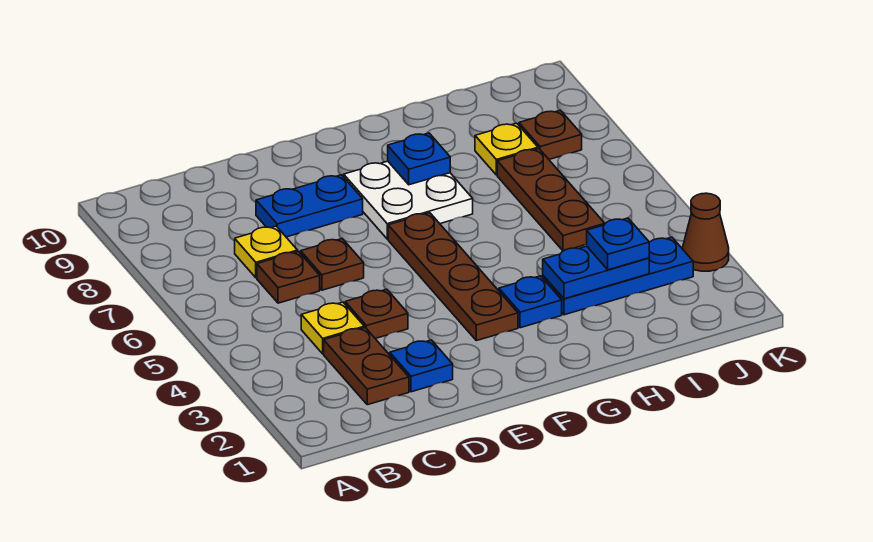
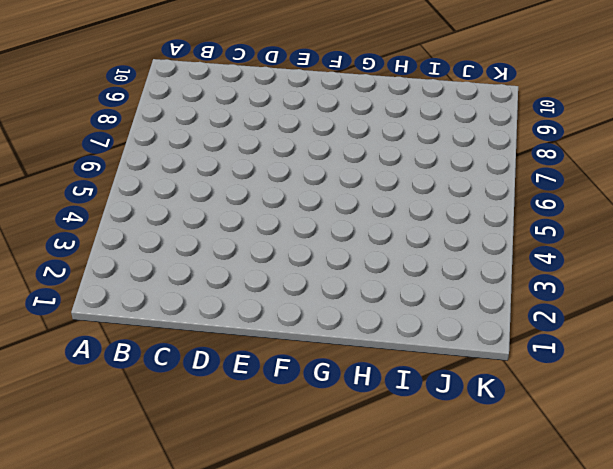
none -> brown 1x2 plate [324,328,409,405]
none -> yellow 1x1 plate [301,302,364,354]
none -> brown 1x1 plate [257,251,320,303]

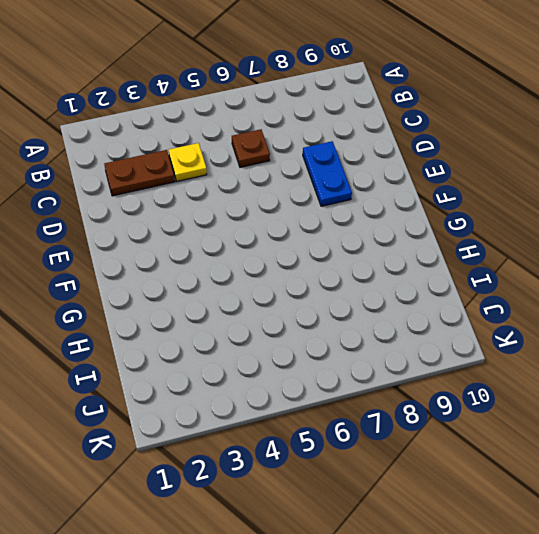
none -> yellow 1x1 plate [235,226,298,278]
none -> blue 1x1 plate [390,340,453,392]
none -> brown 1x1 plate [345,289,408,339]

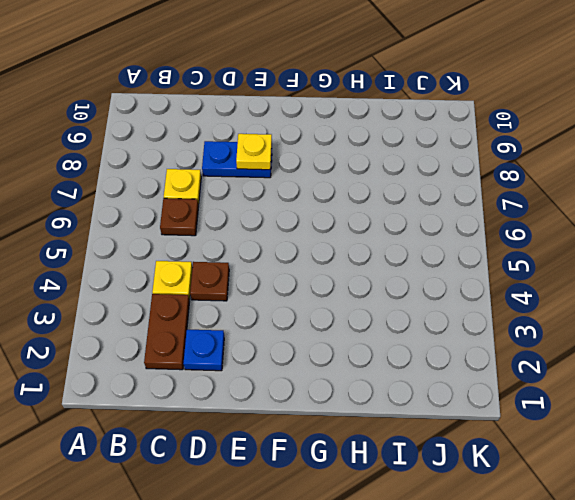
yellow 1x1 plate [236,134,272,170] -> yellow 1x1 plate moved to [475,123,538,175]
none -> brown 1x1 plate [301,239,364,290]
none -> brown 1x4 plate [388,213,518,341]
none -> white 2x2 plate [344,161,473,239]

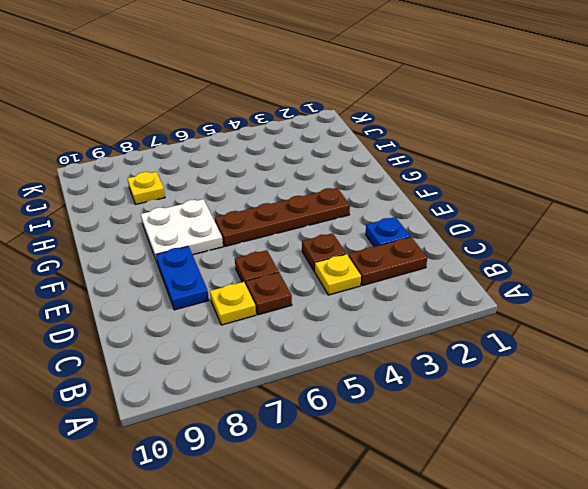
none -> blue 1x1 plate [499,276,562,328]
none -> blue 1x3 plate [543,237,693,315]
none -> brown 1x3 plate [497,149,605,251]

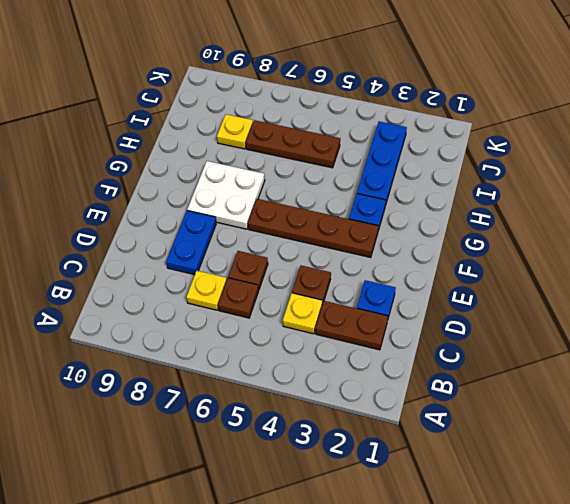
none -> brown 1x1 plate [519,110,582,159]
none -> brown 1x1 cone [682,193,729,271]
none -> blue 1x1 plate [388,133,450,185]

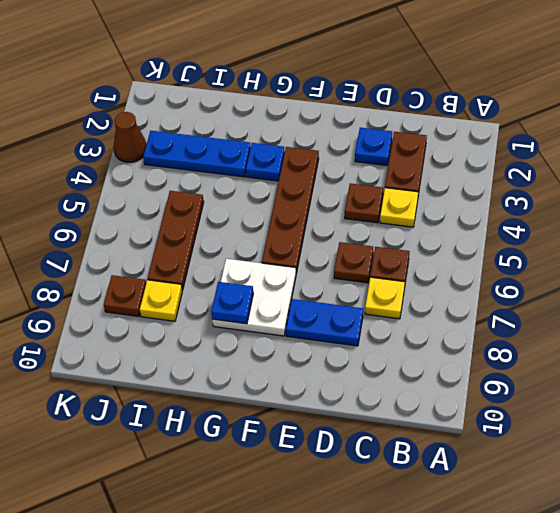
none -> blue 1x2 plate [543,246,649,299]
none -> blue 1x1 plate [587,218,649,270]

